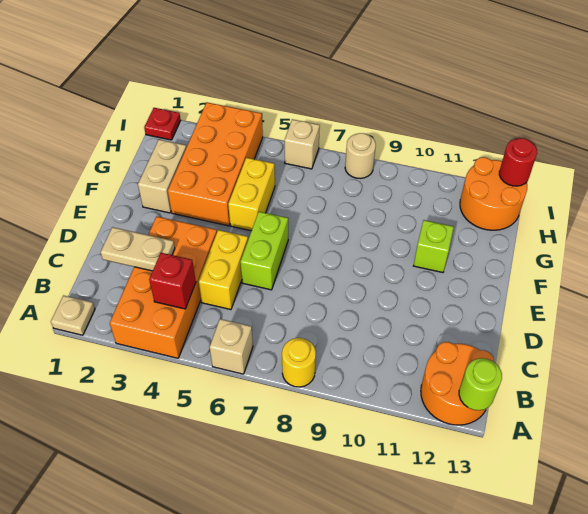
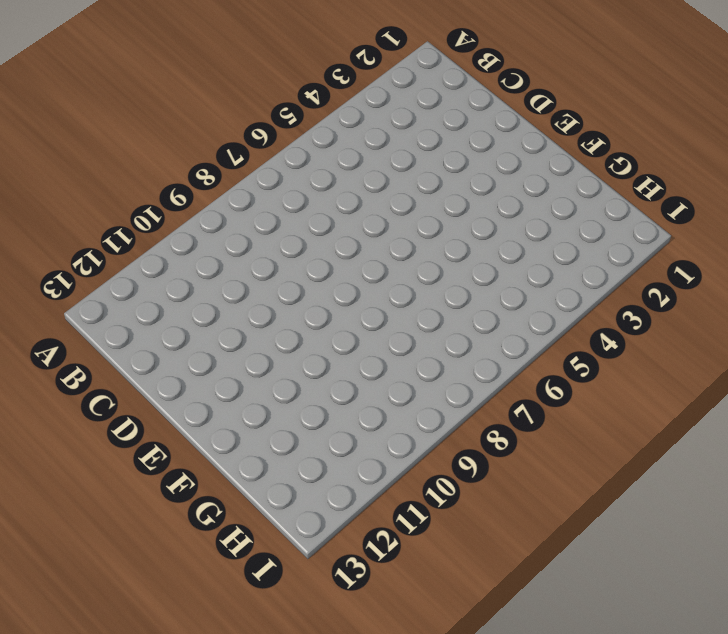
none -> tan 1x1 plate [51,295,95,335]
none -> orange 2x4 brick [110,216,217,358]
none -> tan 1x1 brick [210,319,253,374]

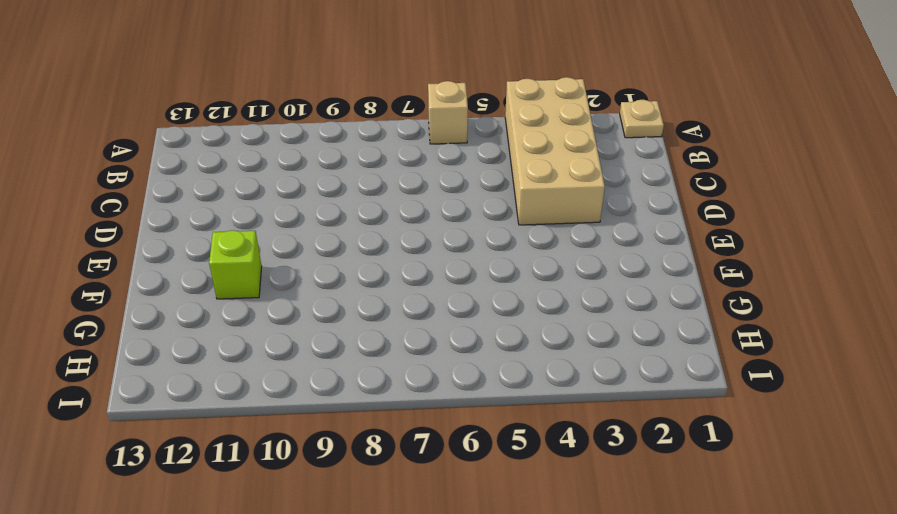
tan 2x4 brick [505,77,605,225] -> orange 2x4 brick [110,216,217,358]
none -> yellow 1x1 round brick [282,338,316,387]
none -> orange 2x2 round brick [421,342,494,425]
none -> yellow 1x2 brick [198,230,248,310]

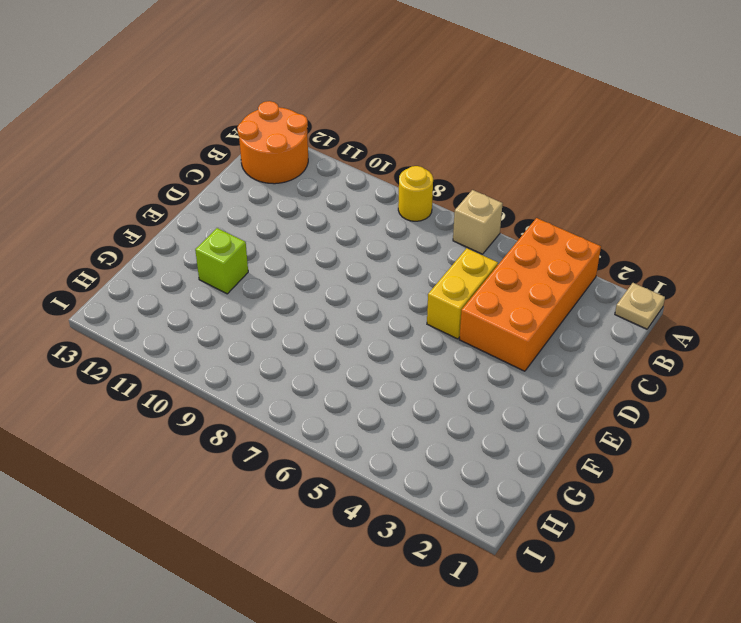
none -> lime 1x2 brick [240,212,288,290]
none -> tan 1x2 brick [138,140,186,213]
none -> orange 2x4 brick [168,102,263,226]

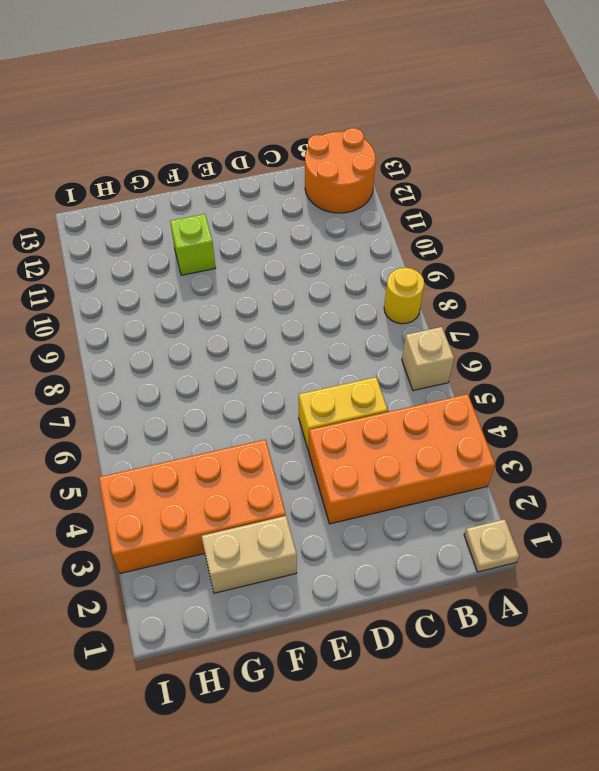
none -> lime 1x2 brick [240,212,288,290]
none -> yellow 1x2 brick [228,158,275,231]
none -> orange 2x2 round brick [460,157,527,230]

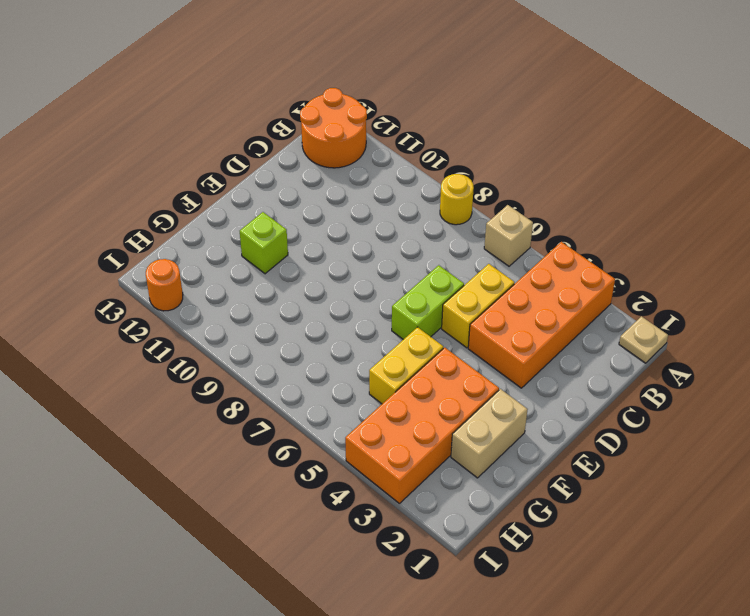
orange 1x1 round brick [146,259,183,311] -> orange 2x2 round brick [460,157,527,230]
none -> red 1x1 plate [144,108,181,140]
none -> tan 1x1 brick [284,119,320,169]
none -> tan 1x1 round brick [345,133,376,178]

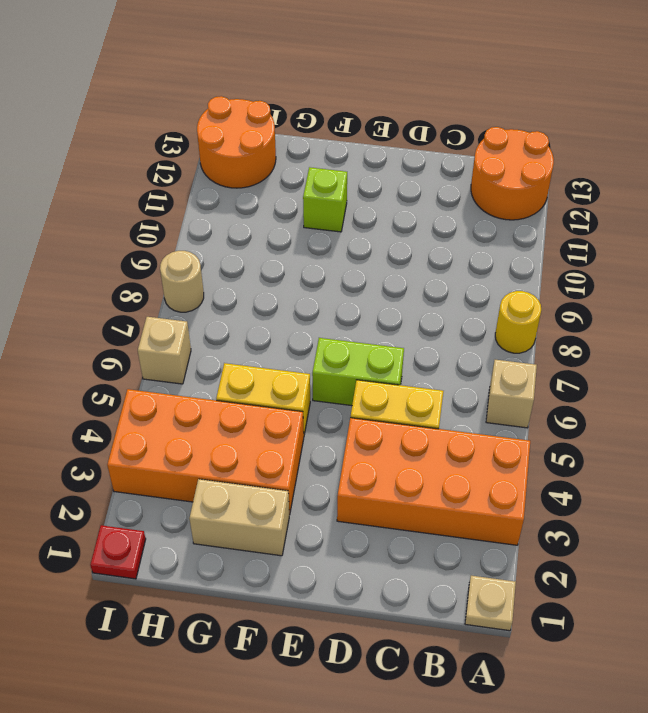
none -> lime 1x1 round brick [459,358,502,410]
none -> red 1x1 brick [149,253,196,309]
none -> tan 1x2 plate [101,227,175,271]

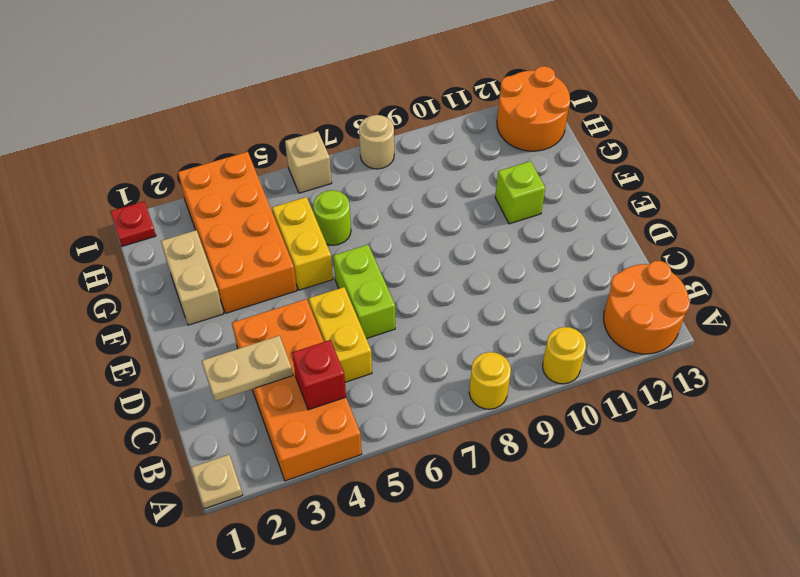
yellow 1x1 round brick [543,327,586,384] -> none
lime 1x1 round brick [313,190,351,245] -> lime 1x1 round brick moved to [459,358,502,410]
none -> tan 1x1 brick [210,319,253,374]
none -> red 1x1 round brick [499,138,537,186]

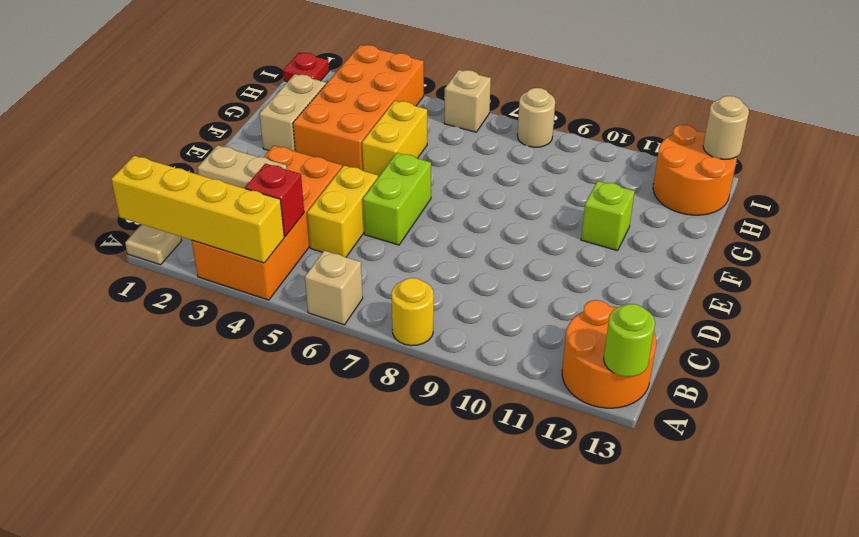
yellow 1x4 brick [111,156,284,263] -> none
tan 1x1 round brick [703,96,749,159] -> red 1x1 round brick [499,138,537,186]

